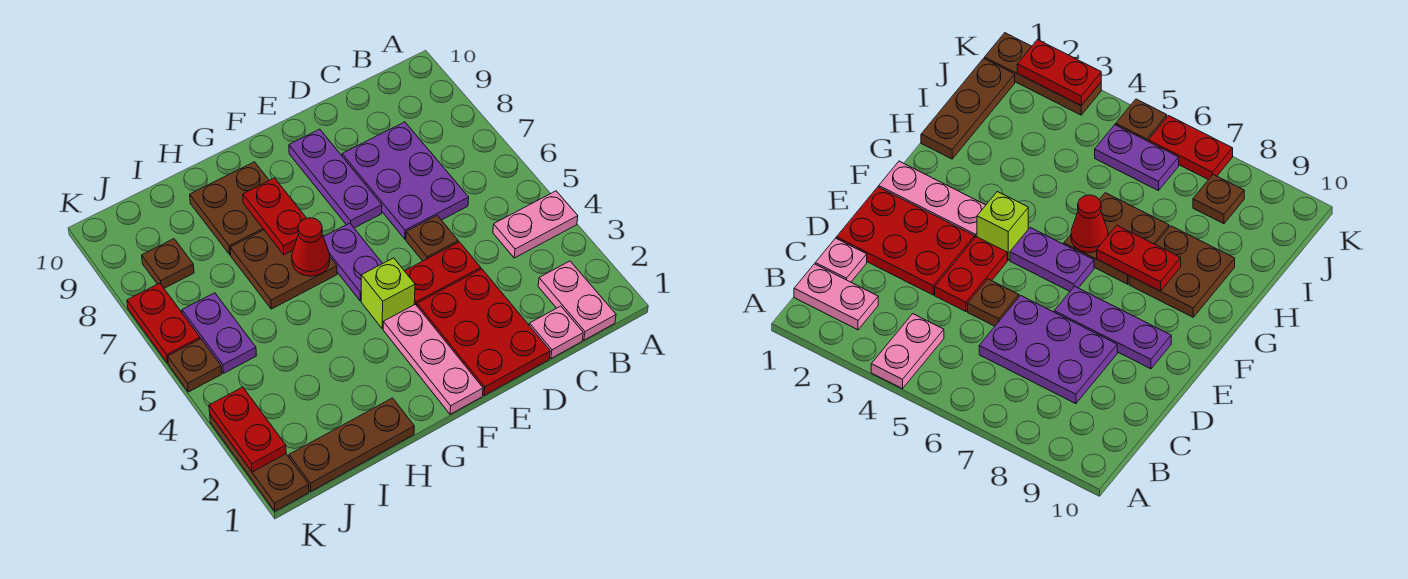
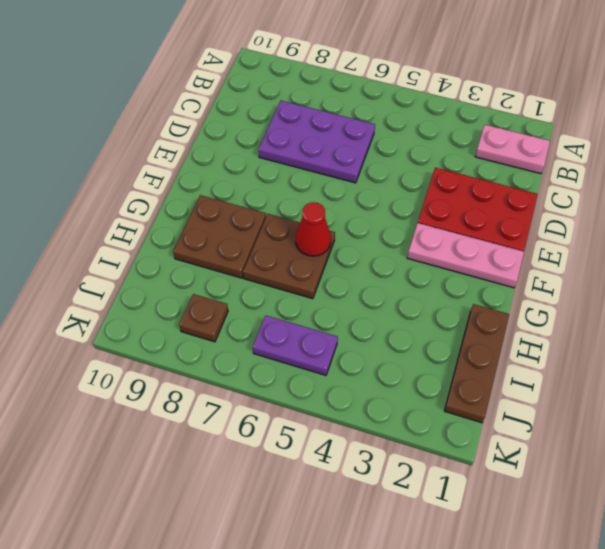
none -> pink 1x2 plate [493,191,578,258]
none -> pink 1x1 plate [529,306,583,358]
none -> red 1x2 plate [405,242,481,305]

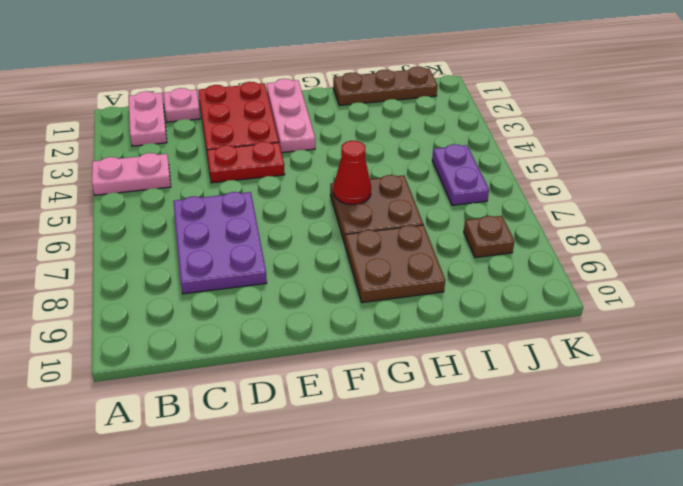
none -> brown 1x1 plate [406,216,458,261]
none -> purple 1x3 plate [289,129,382,228]
none -> lime 1x1 brick [361,258,415,329]

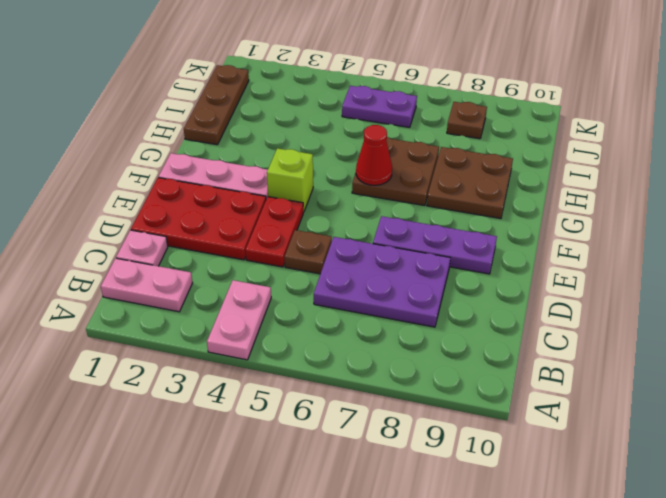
none -> purple 1x2 plate [323,223,383,301]
none -> brown 1x3 plate [210,415,309,511]
none -> brown 1x1 plate [168,339,222,392]

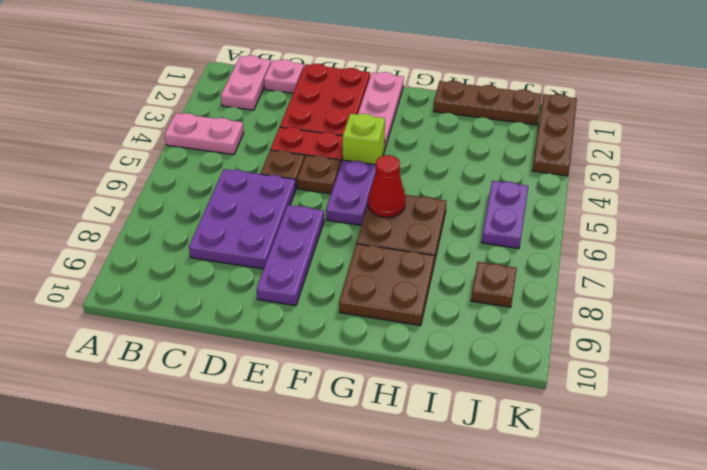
brown 1x1 plate [297,155,341,194] -> brown 1x1 plate moved to [168,339,222,392]
none -> red 1x2 plate [127,283,200,363]
none -> red 1x2 plate [243,178,307,255]
none -> red 1x2 plate [209,387,286,472]

